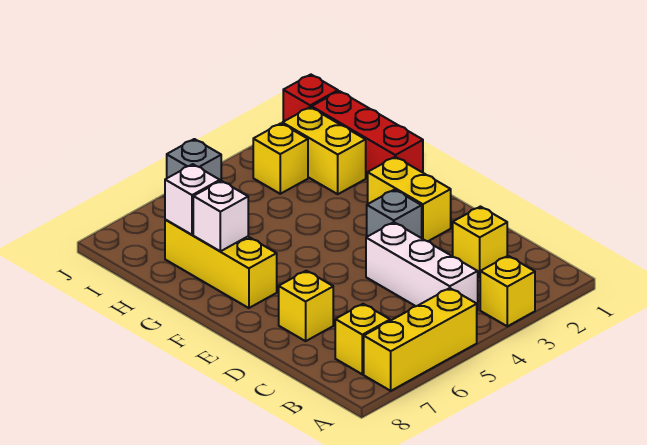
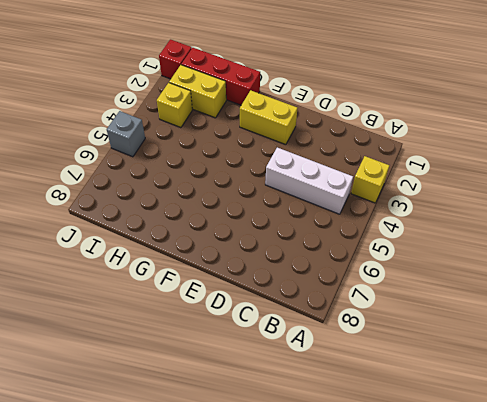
none -> yellow 1x3 brick [364,288,477,391]
none -> yellow 1x1 brick [335,304,390,374]
none -> yellow 1x1 brick [453,207,507,277]

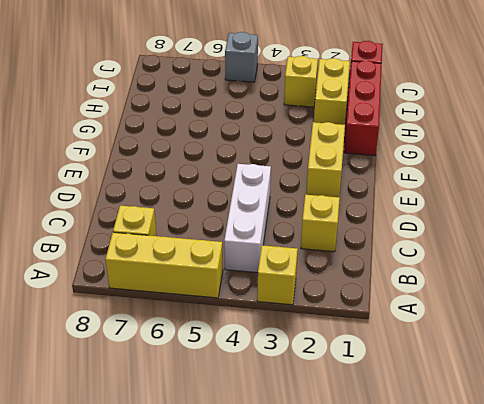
none -> yellow 1x1 brick [279,271,333,341]
none -> grey 1x1 brick [367,190,422,238]
none -> yellow 1x3 brick [165,220,277,308]

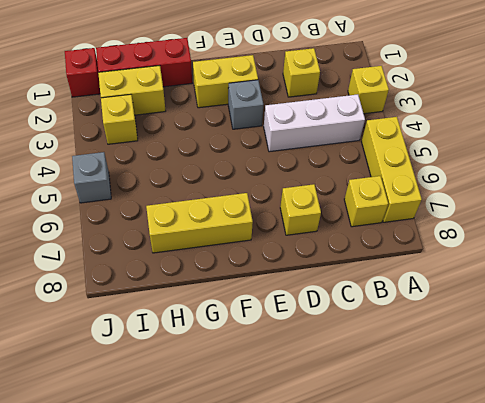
none -> white 1x1 brick [193,181,248,251]
none -> white 1x1 brick [165,164,220,235]

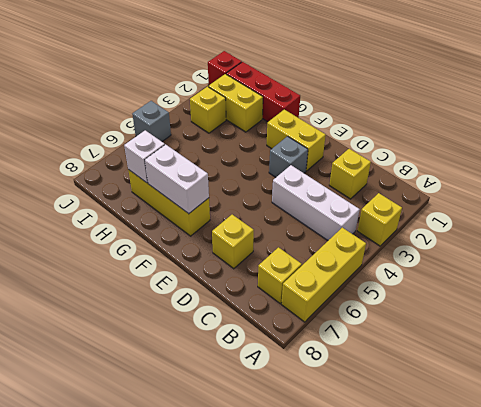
white 1x2 brick [145,144,209,214] -> white 1x1 brick [193,181,248,251]

